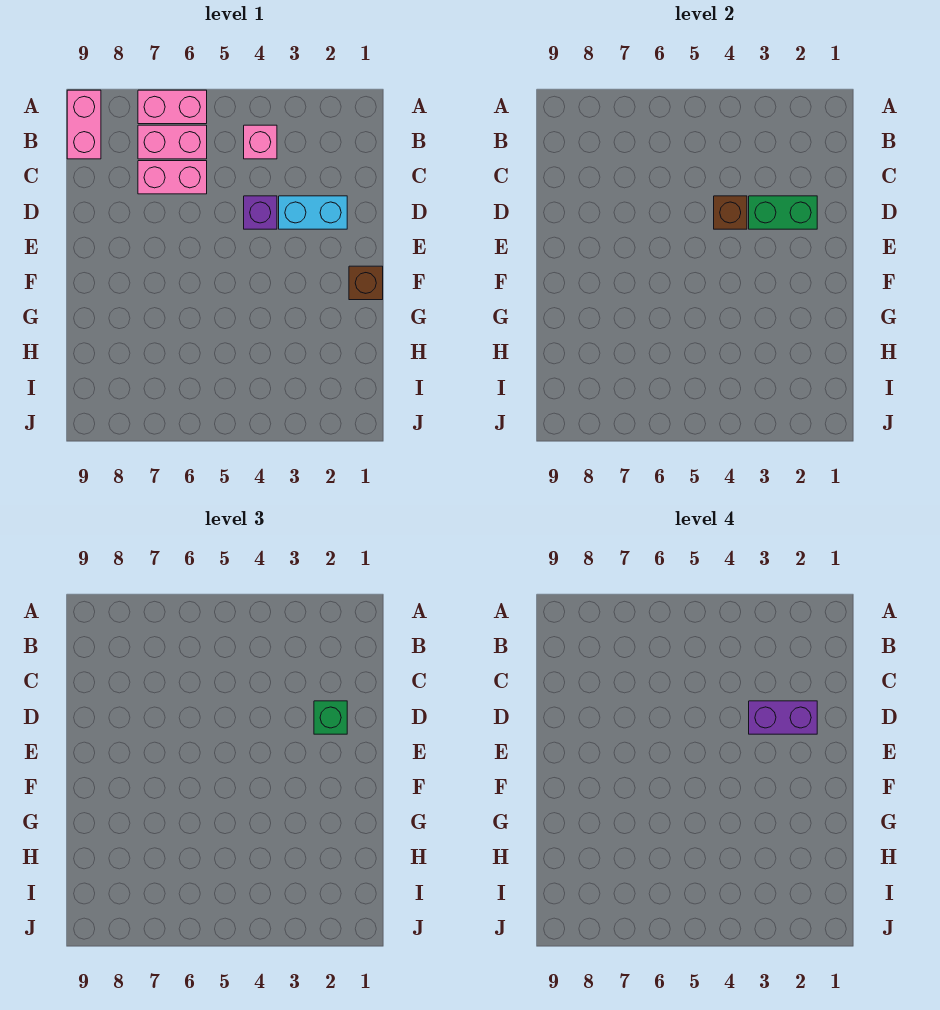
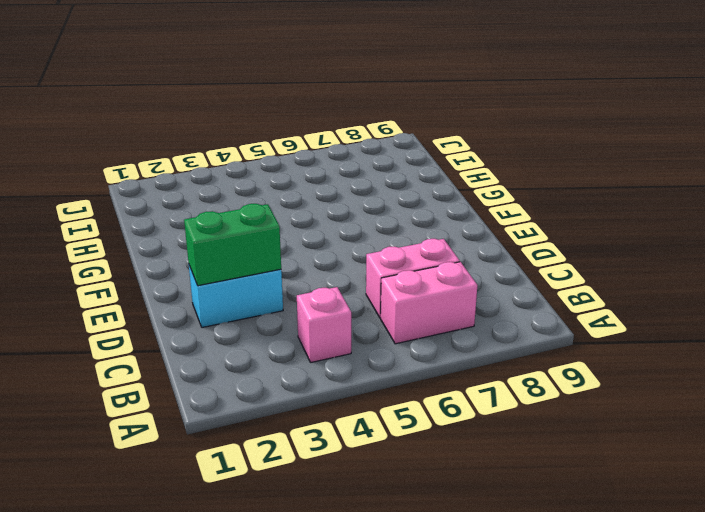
none -> pink 1x2 brick [138,90,207,124]
none -> pink 1x2 brick [67,90,101,159]
none -> purple 1x1 brick [244,196,277,229]

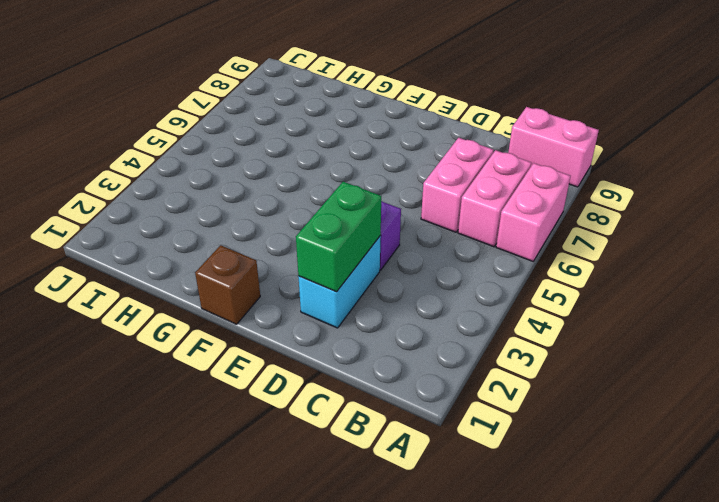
none -> pink 1x1 brick [244,125,277,159]
none -> brown 1x1 brick [714,196,747,229]
none -> green 1x1 brick [314,701,347,734]

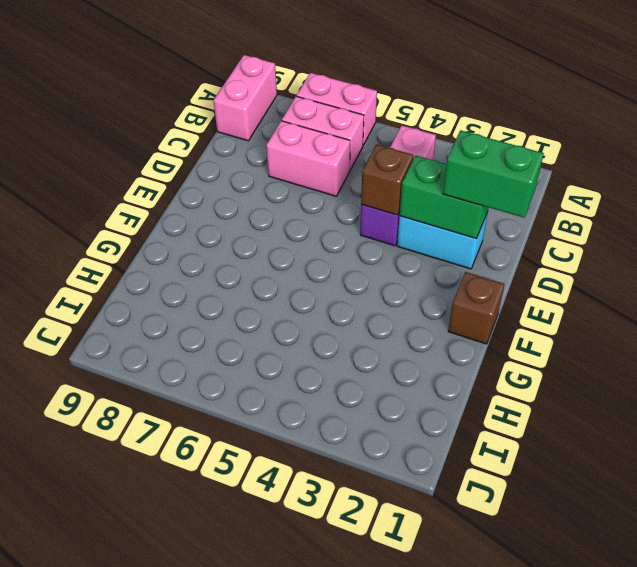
green 1x2 brick [443,130,544,218] -> green 1x1 brick [314,701,347,734]
none -> purple 1x2 brick [749,701,817,734]

